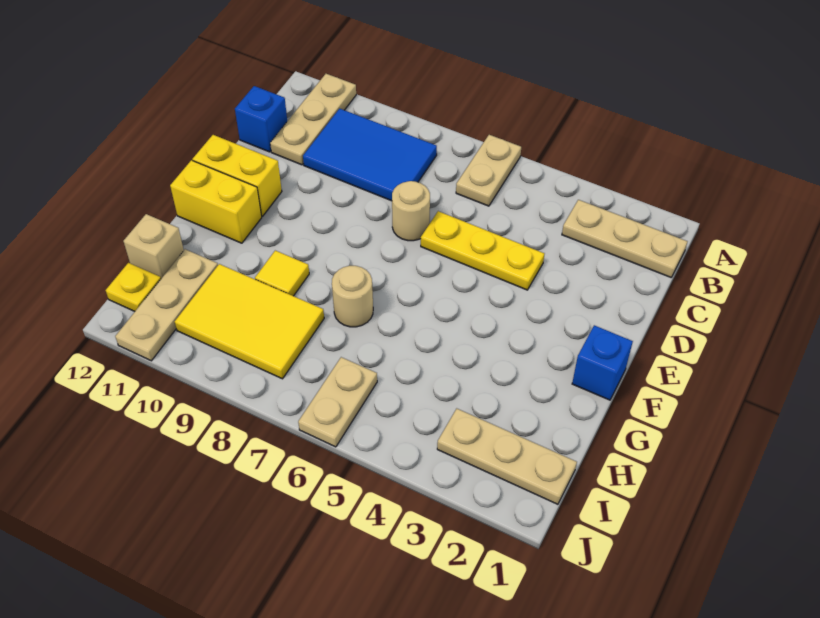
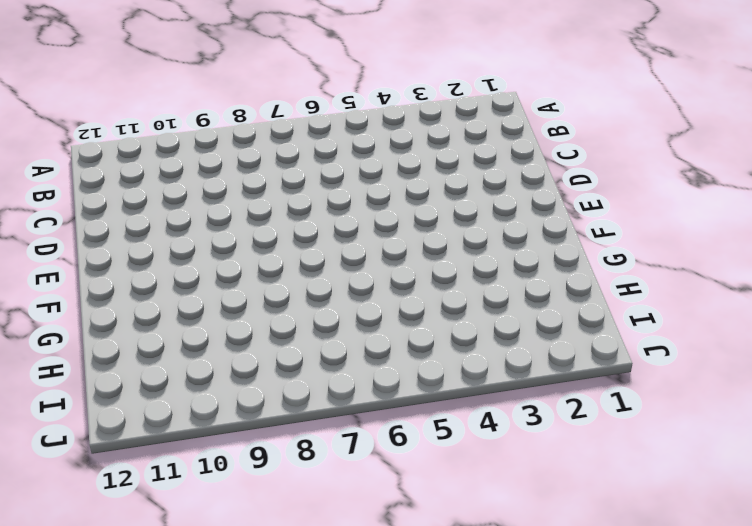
none -> tan 1x2 plate [456,135,521,206]
none -> tan 1x3 plate [270,74,356,165]
none -> tan 1x3 plate [562,200,688,277]

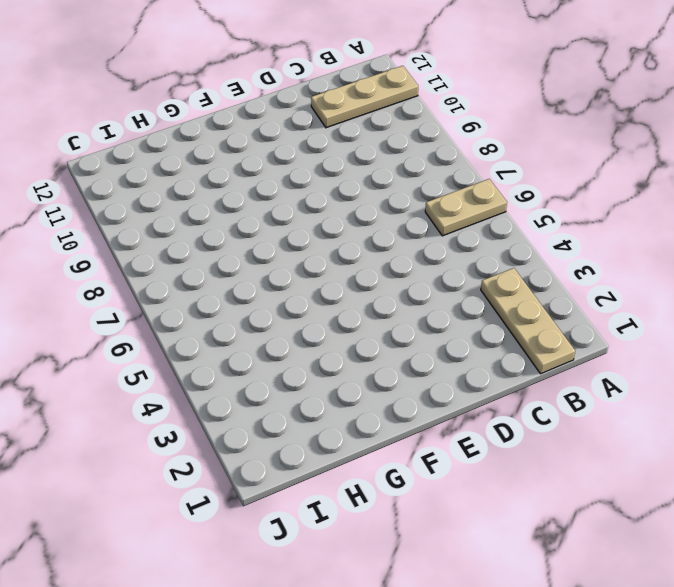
none -> blue 2x3 tile [303,109,437,201]
none -> blue 1x1 brick [235,86,287,152]
none -> yellow 1x3 plate [421,211,544,290]

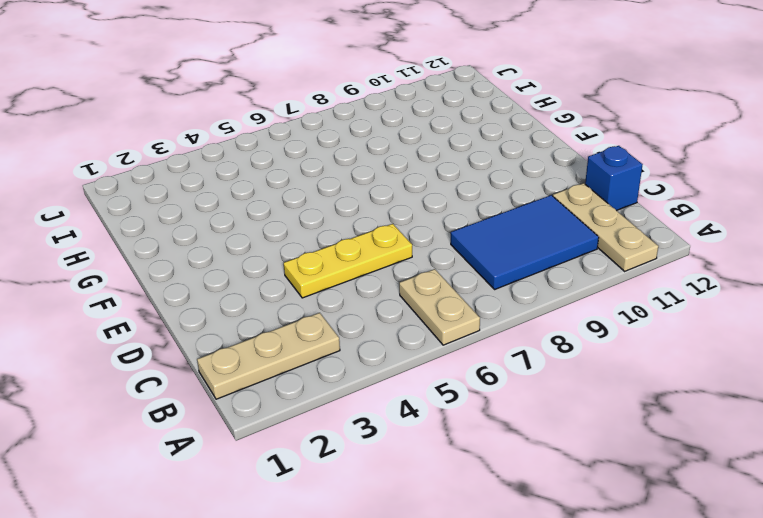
none -> tan 1x1 round brick [392,181,430,241]
none -> yellow 1x2 brick [192,135,282,216]
none -> blue 1x1 brick [572,325,633,400]

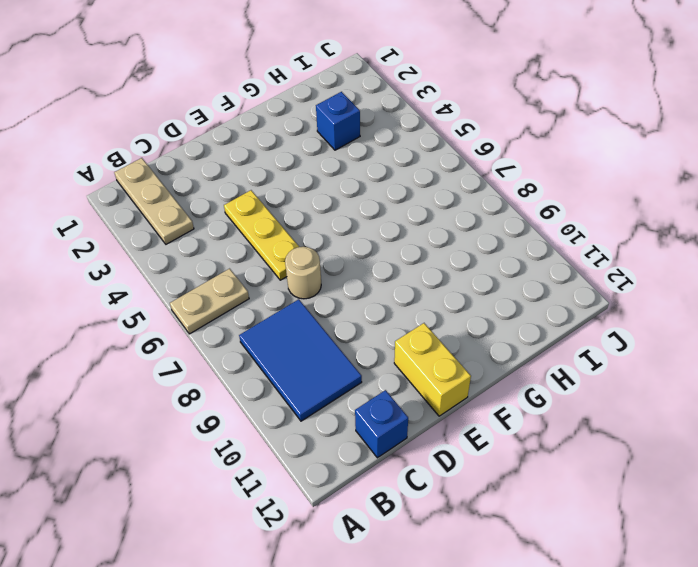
blue 1x1 brick [316,92,360,150] -> blue 1x1 brick moved to [572,325,633,400]
none -> tan 1x3 plate [270,74,356,165]
none -> yellow 1x2 brick [170,160,262,243]
none -> tan 1x1 round brick [332,266,373,327]

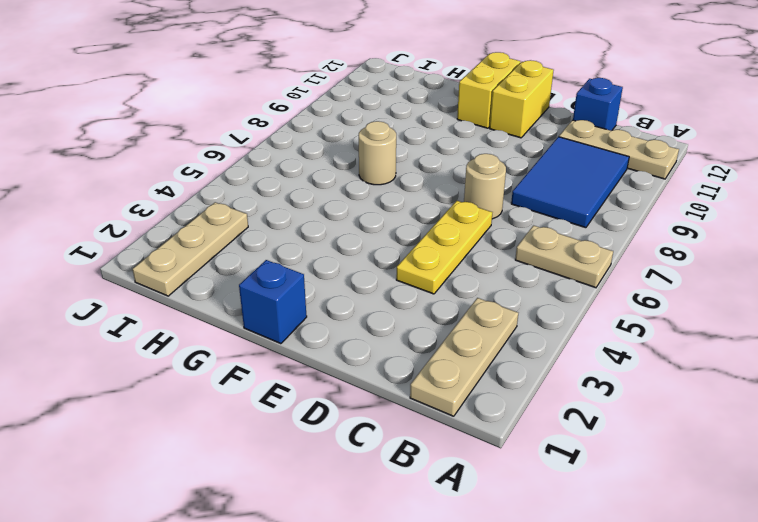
none -> yellow 1x1 tile [255,251,309,296]
none -> yellow 2x3 tile [175,264,324,379]
none -> tan 1x3 plate [115,249,218,361]

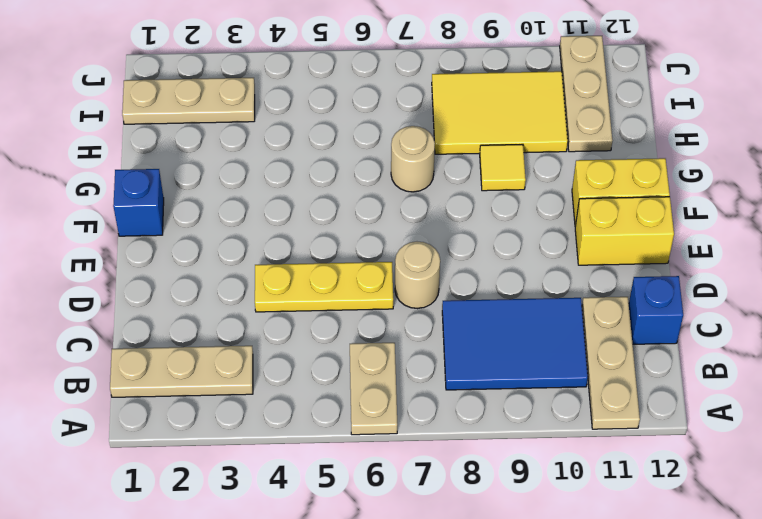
none -> tan 1x1 brick [123,214,184,278]
none -> tan 1x2 plate [298,357,377,447]
none -> yellow 1x1 plate [106,263,161,311]

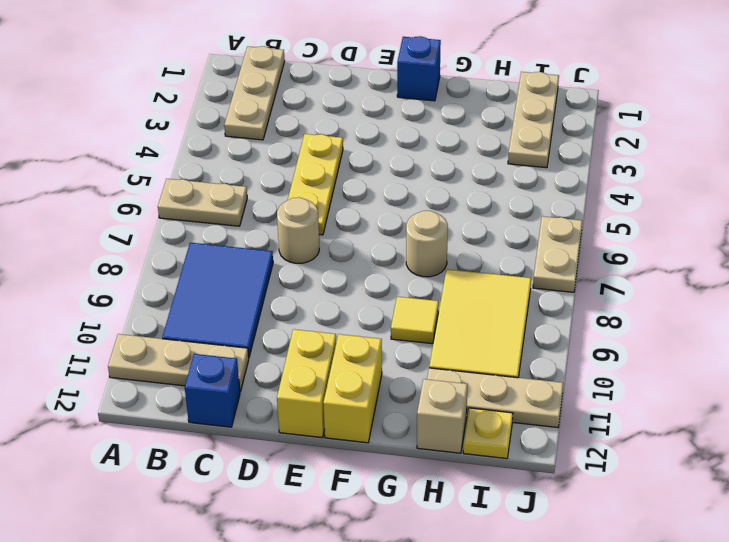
tan 1x2 plate [533,216,582,292] -> tan 1x2 plate turned to [298,357,377,447]

